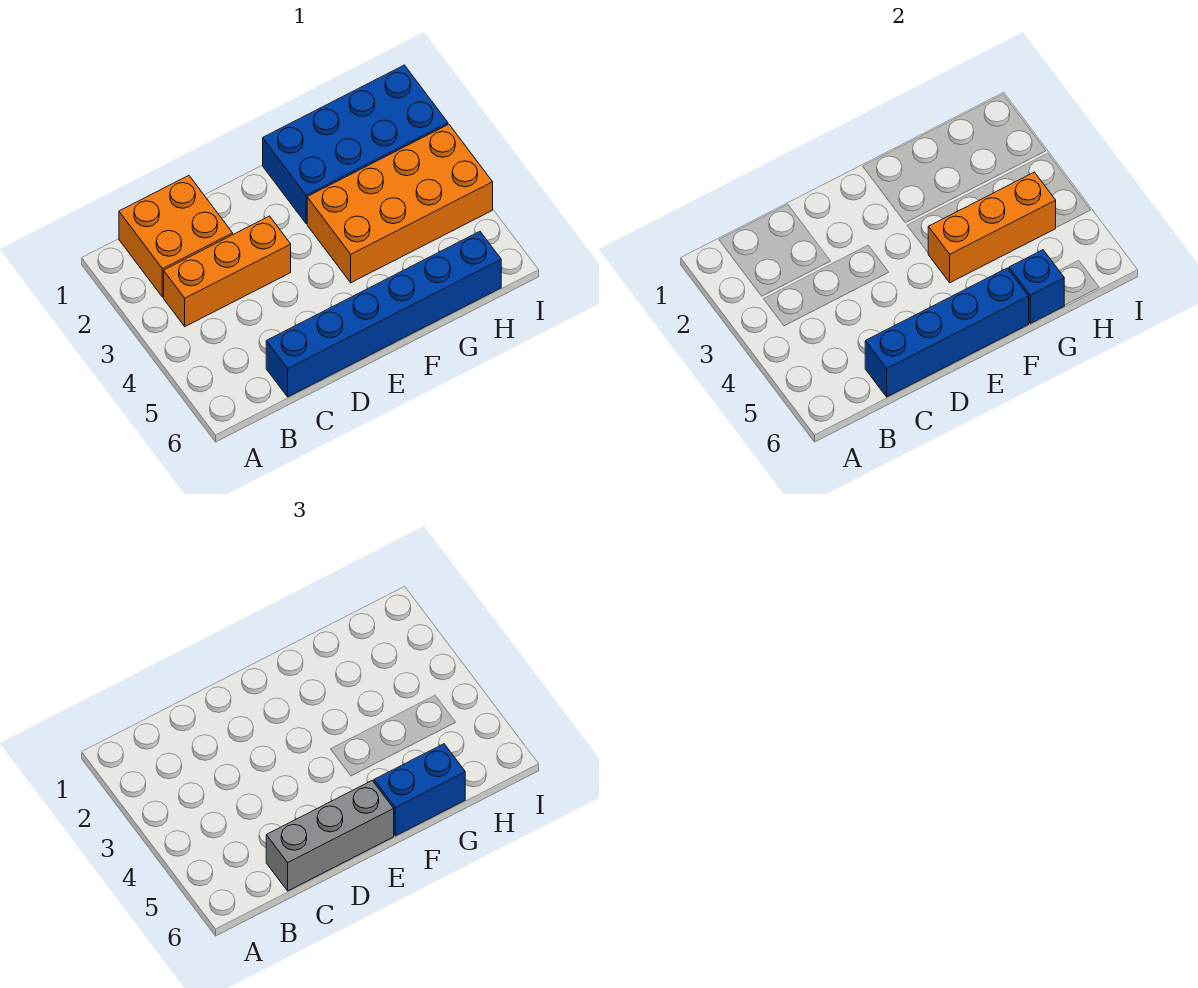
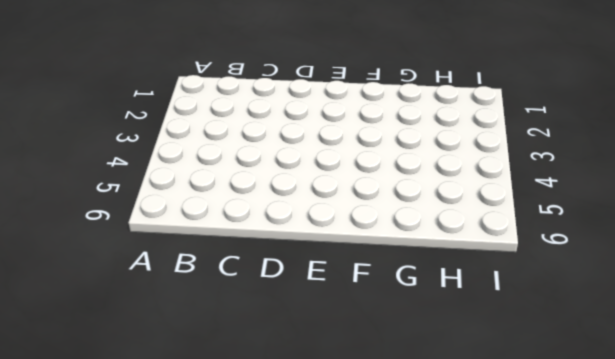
none -> orange 2x2 brick [119,176,233,297]
none -> orange 1x3 brick [164,216,291,327]

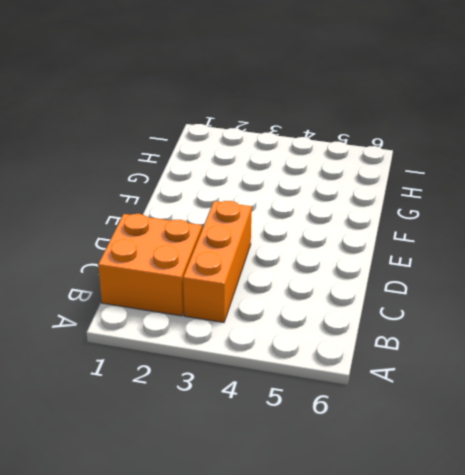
none -> blue 1x6 brick [266,232,501,397]
none -> blue 2x4 brick [263,65,448,224]

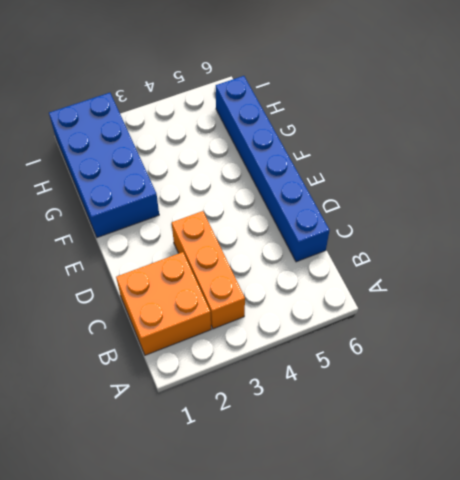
none -> orange 2x4 brick [307,124,493,283]
none -> blue 1x4 brick [865,268,1029,397]

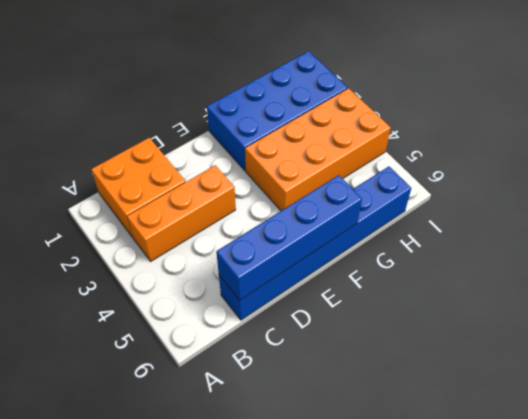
none -> orange 1x3 brick [928,172,1056,283]
none -> blue 1x1 brick [1009,250,1064,323]

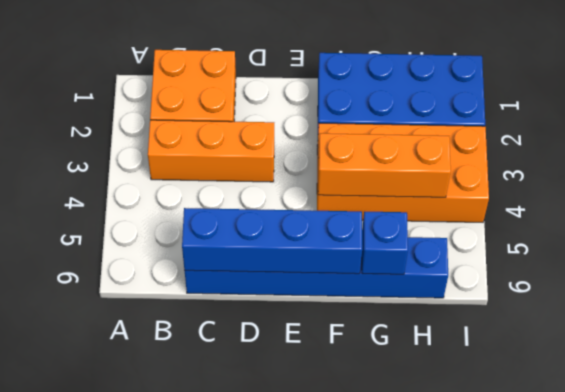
none -> grey 1x3 brick [266,781,394,891]
none -> blue 1x2 brick [374,744,465,836]

